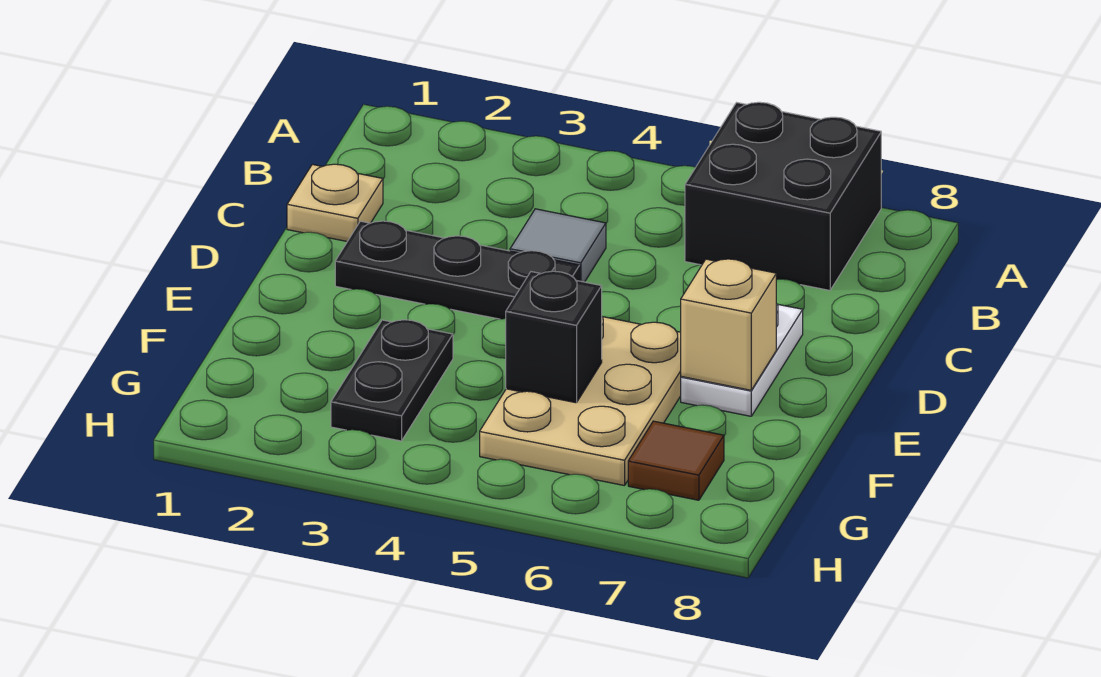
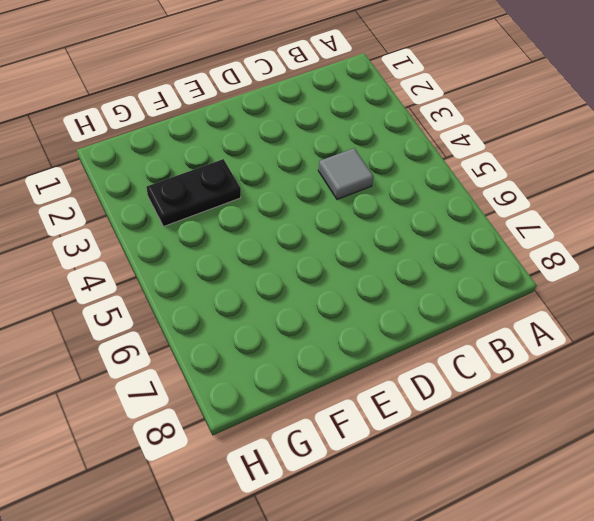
none -> black 2x2 brick [685,102,881,290]
none -> tan 1x1 plate [287,164,383,241]

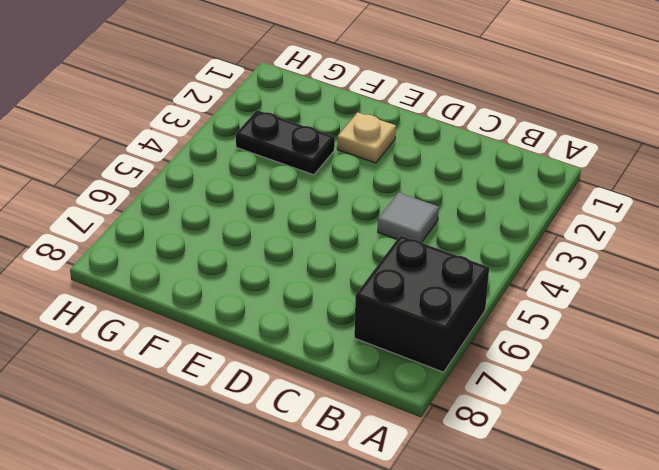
tan 1x1 plate [337,112,396,163] -> tan 1x1 plate moved to [287,164,383,241]
none -> black 1x3 plate [335,221,580,319]
none -> white 1x2 plate [681,304,803,416]

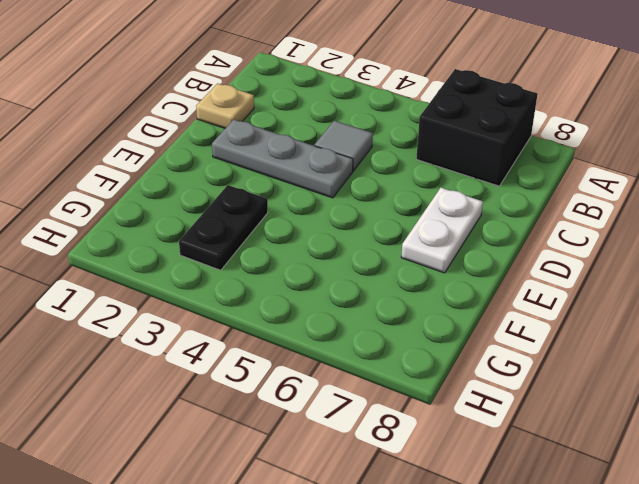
grey 1x3 plate [212,120,353,198] -> black 1x3 plate [335,221,580,319]
none -> tan 2x3 plate [480,317,681,486]
none -> brown 1x1 tile [628,421,724,500]

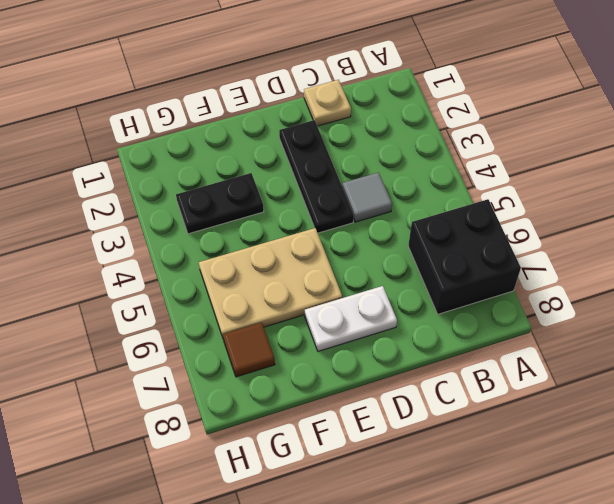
none -> tan 1x1 brick [681,259,776,390]
none -> black 1x1 brick [506,271,602,403]

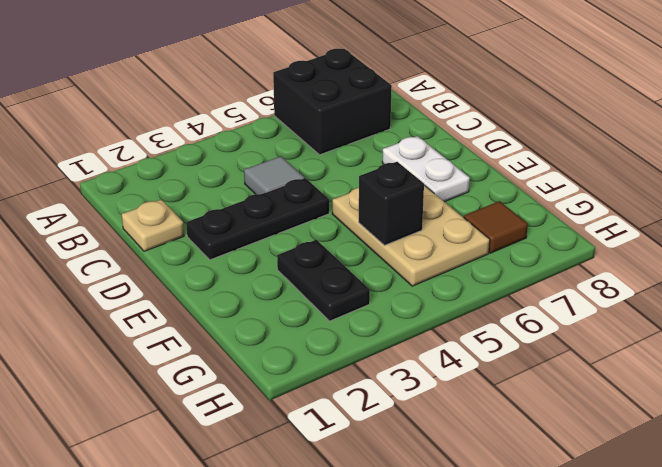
none -> tan 1x1 brick [681,259,776,390]

